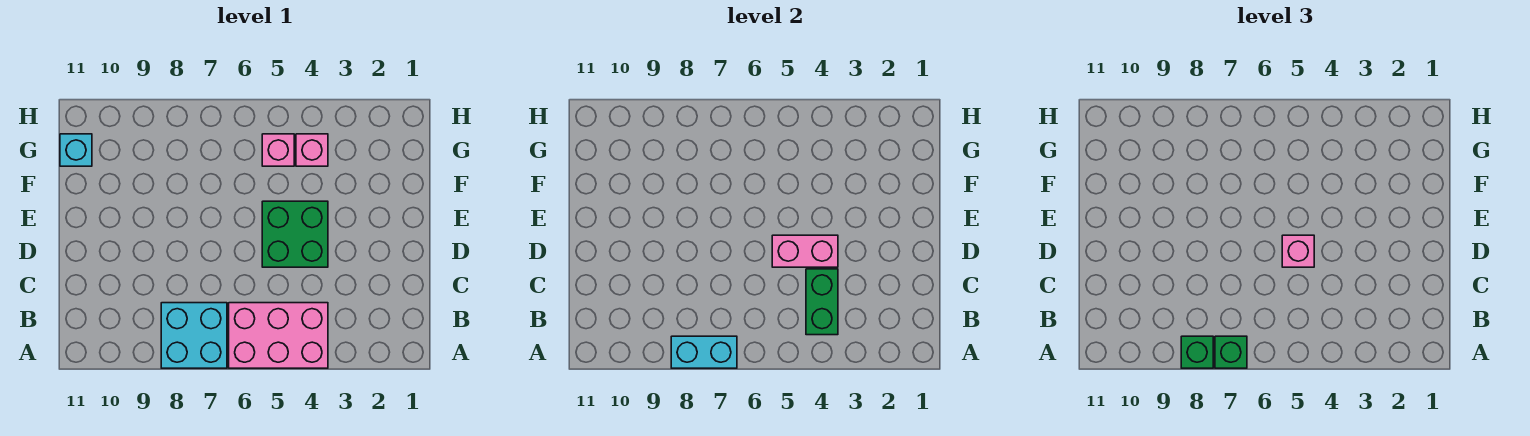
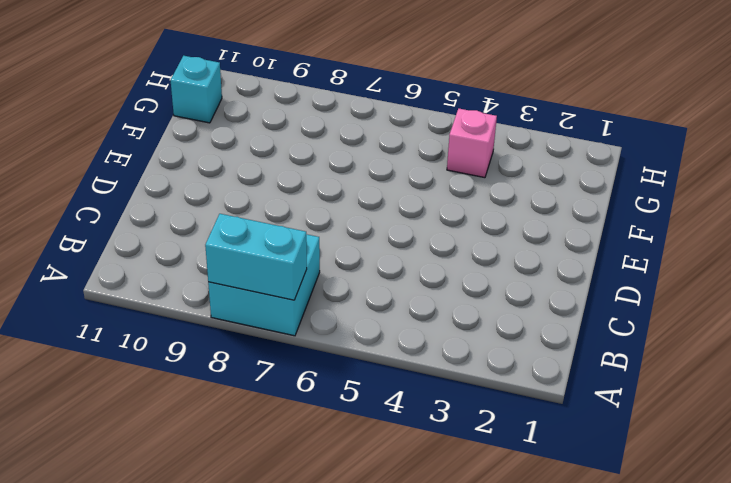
none -> pink 2x3 brick [229,303,328,368]
none -> green 2x2 brick [262,201,328,267]
none -> pink 1x1 brick [262,134,294,166]

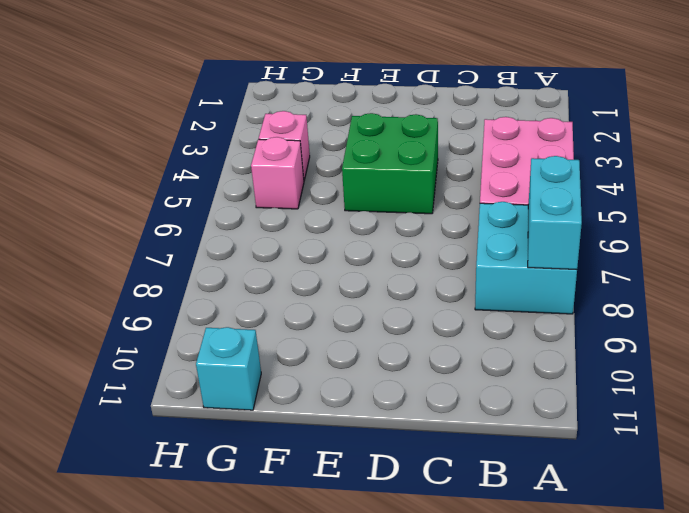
none -> green 1x2 brick [806,269,838,335]
none -> pink 1x2 brick [772,235,838,267]
none -> green 1x1 brick [1215,336,1247,368]

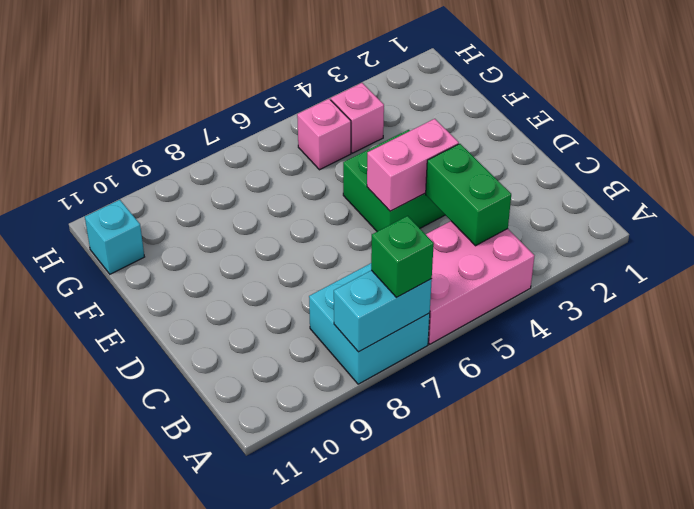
none -> green 1x1 brick [1181,336,1213,368]
none -> pink 1x1 brick [1282,235,1314,267]

